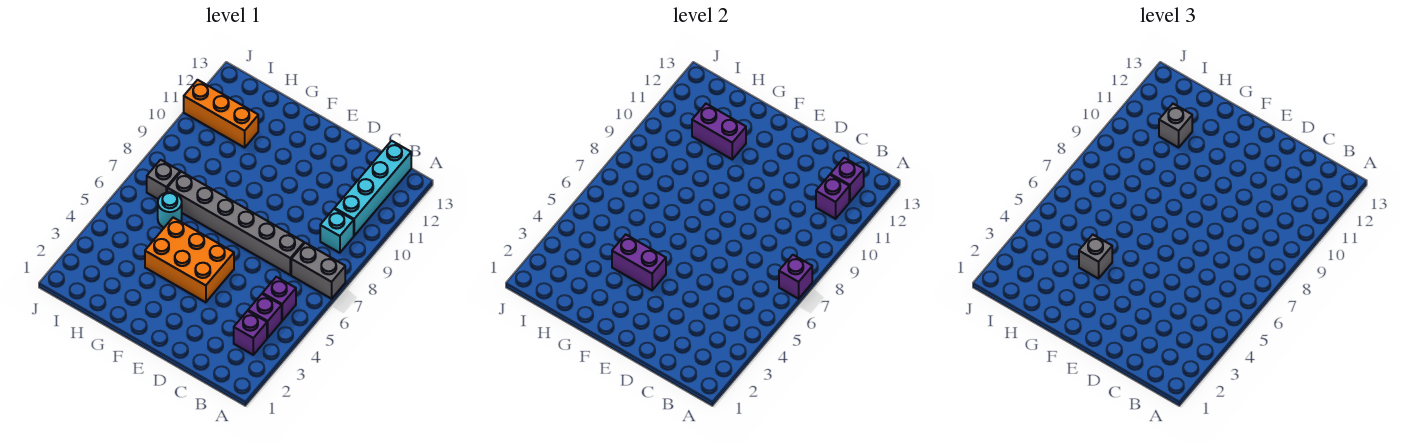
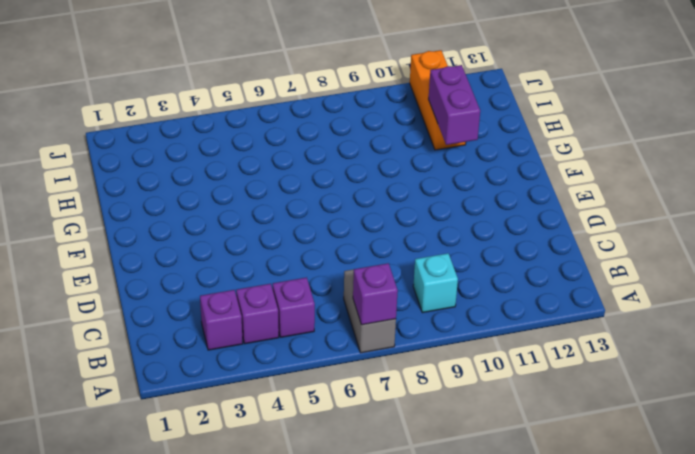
none -> cyan 1x4 brick [335,141,411,236]
none -> grey 1x6 brick [167,172,304,275]
none -> orange 2x3 brick [145,218,234,302]

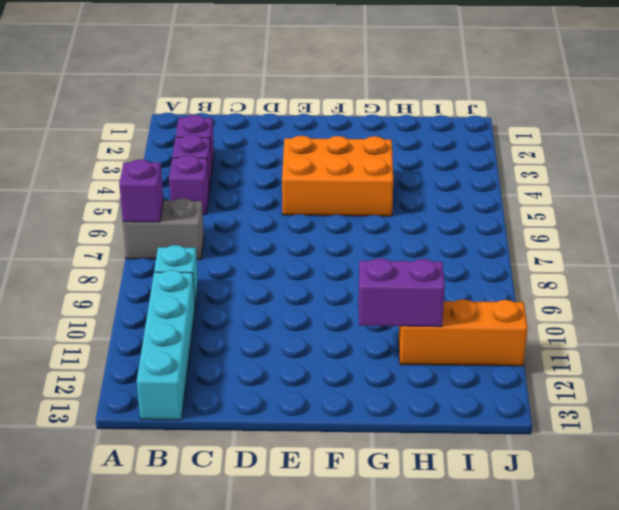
none -> grey 1x6 brick [167,172,304,275]
none -> cyan 1x1 round brick [158,192,182,228]
none -> grey 1x1 brick [147,160,180,199]

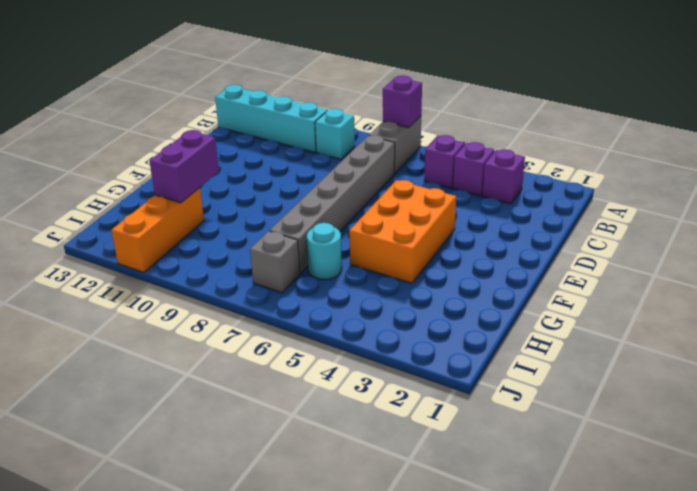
none -> purple 1x1 brick [816,175,849,219]
none -> purple 1x1 brick [830,158,864,202]
none -> purple 1x2 brick [612,235,666,290]

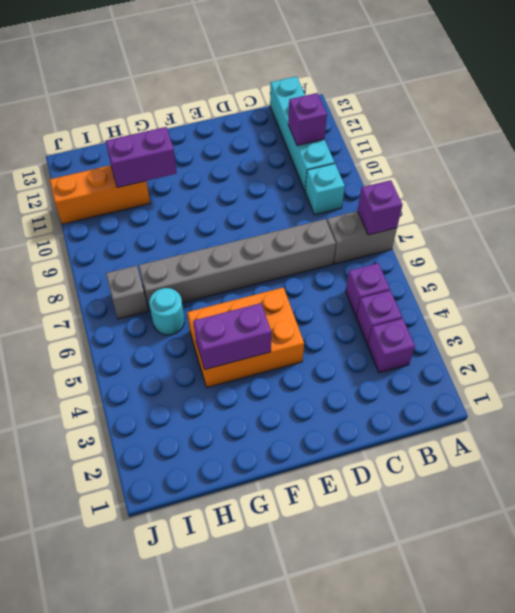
none -> purple 1x1 brick [830,158,864,202]
none -> grey 1x1 brick [1079,235,1112,279]
none -> grey 1x1 brick [1159,104,1192,148]

